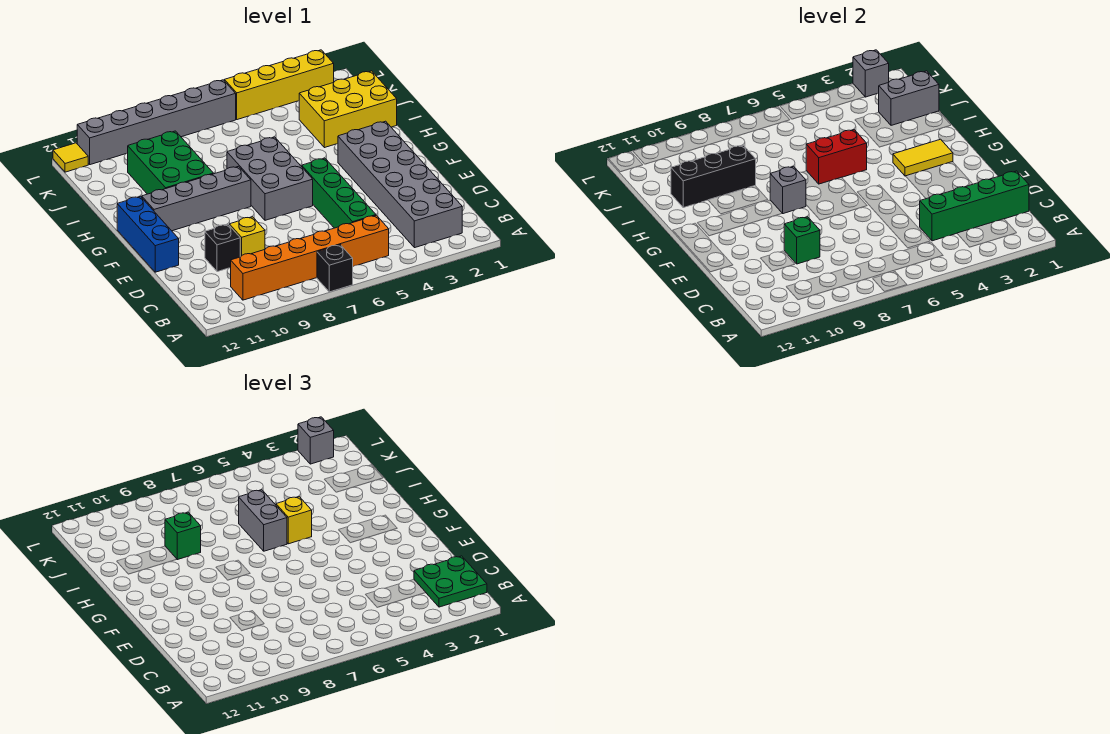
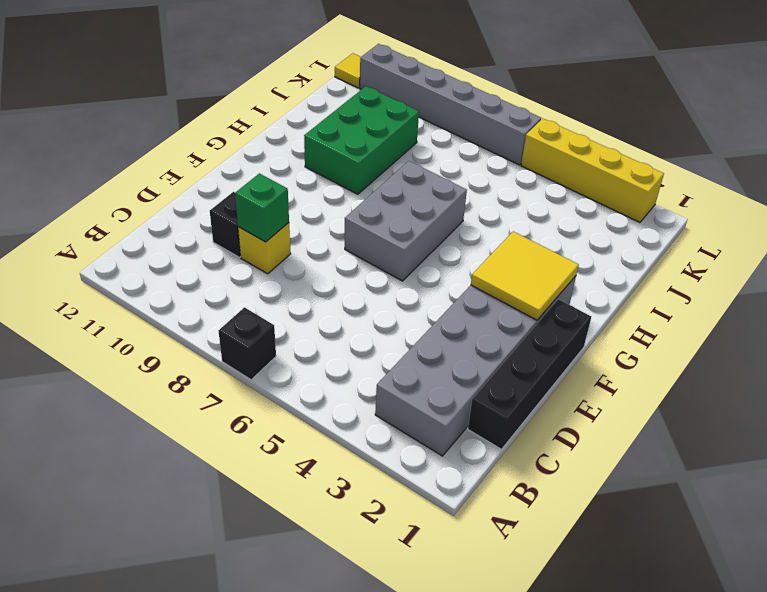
black 1x4 brick [468,299,591,449] -> none
yellow 2x2 tile [471,231,579,320] -> yellow 1x2 tile [893,139,953,176]
none -> orange 1x6 brick [231,215,389,300]
none -> green 1x4 brick [302,158,376,228]
none -> blue 1x3 brick [117,196,179,272]

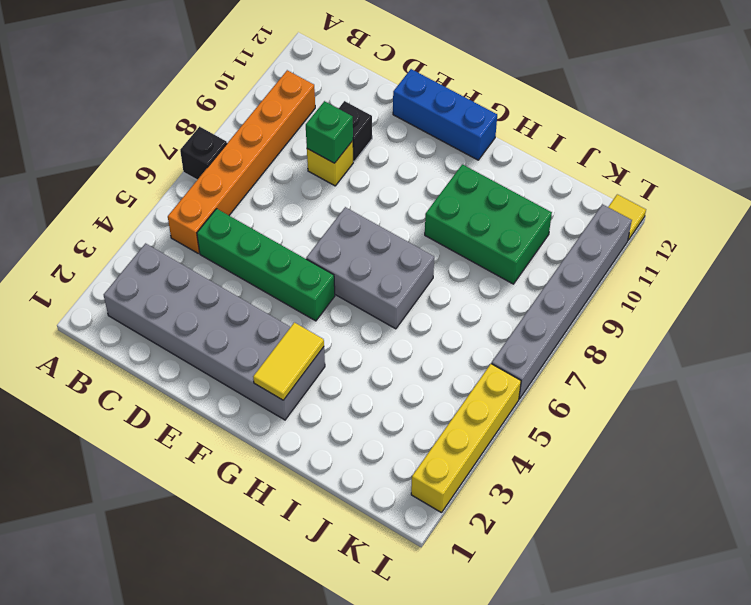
none -> grey 1x4 brick [142,166,251,231]
none -> yellow 2x3 brick [299,71,397,148]
none -> green 1x4 brick [920,171,1029,241]

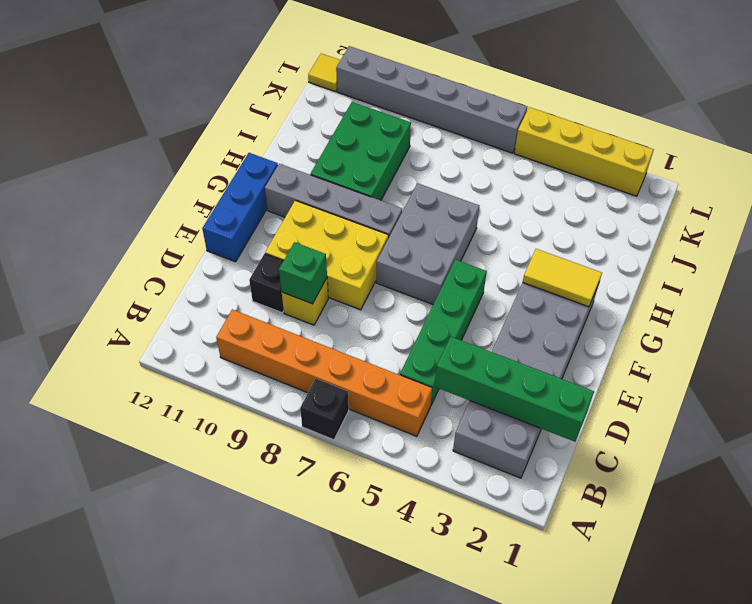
yellow 2x3 brick [265,200,389,310] -> yellow 2x3 brick moved to [299,71,397,148]
none -> grey 1x1 brick [770,166,806,214]
none -> red 1x2 brick [806,130,867,184]
none -> black 1x3 brick [671,145,756,208]

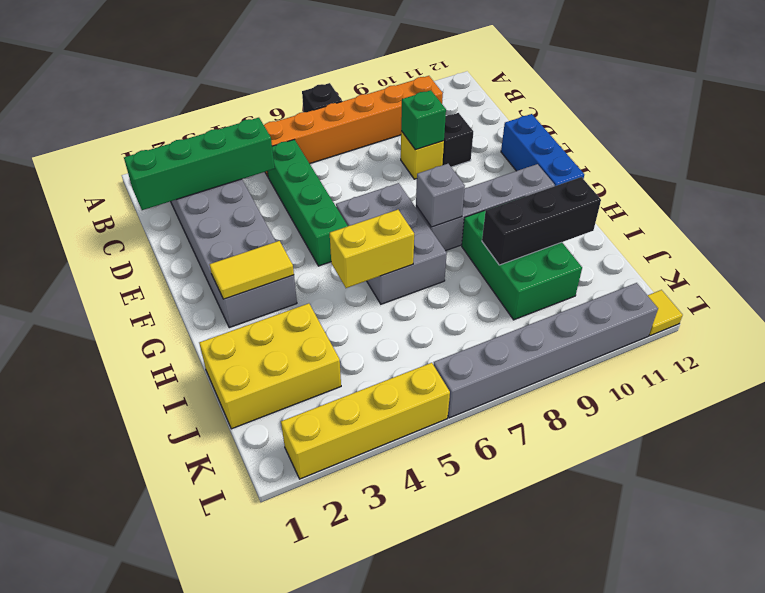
yellow 1x2 brick [330,210,414,288] -> red 1x2 brick [806,130,867,184]
none -> grey 1x2 brick [879,71,939,125]
none -> grey 1x1 brick [853,50,889,97]
none -> green 2x2 plate [414,556,487,607]

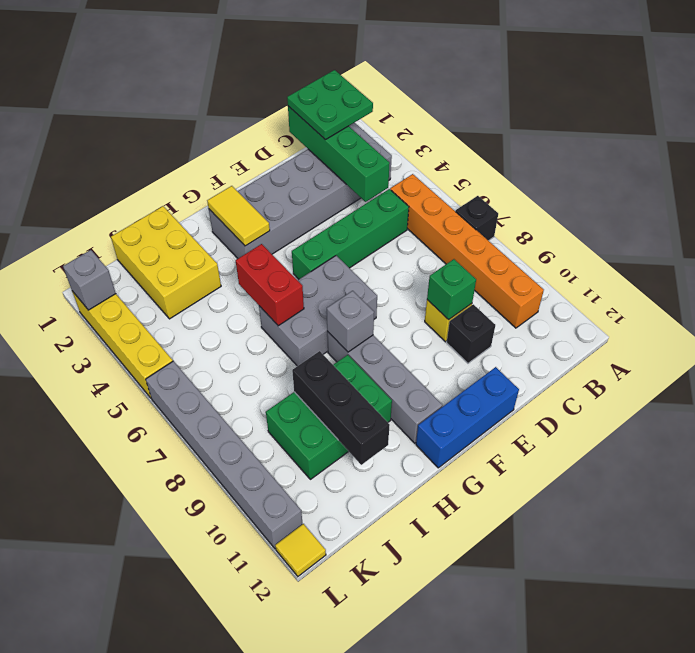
none -> grey 1x2 brick [879,71,939,125]
none -> yellow 1x1 brick [276,497,312,544]
none -> grey 1x2 brick [239,490,287,551]

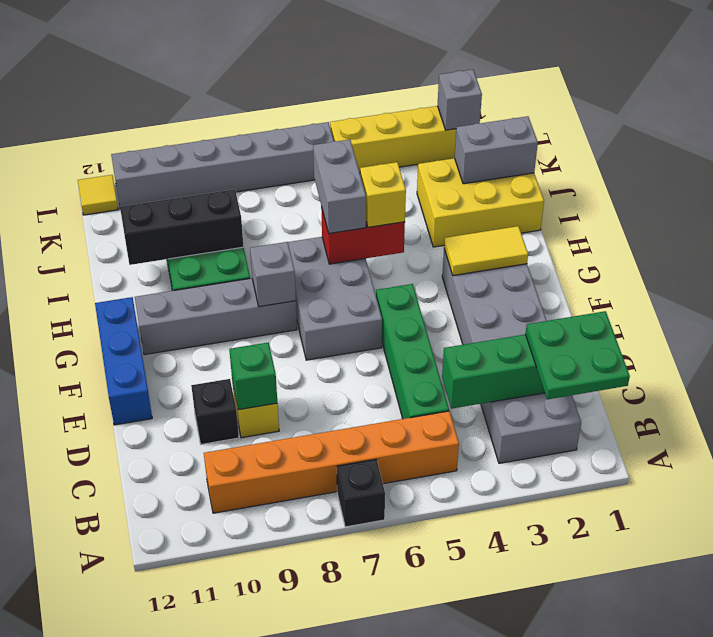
none -> green 1x1 brick [165,512,201,560]
none -> grey 1x1 brick [298,417,334,464]

